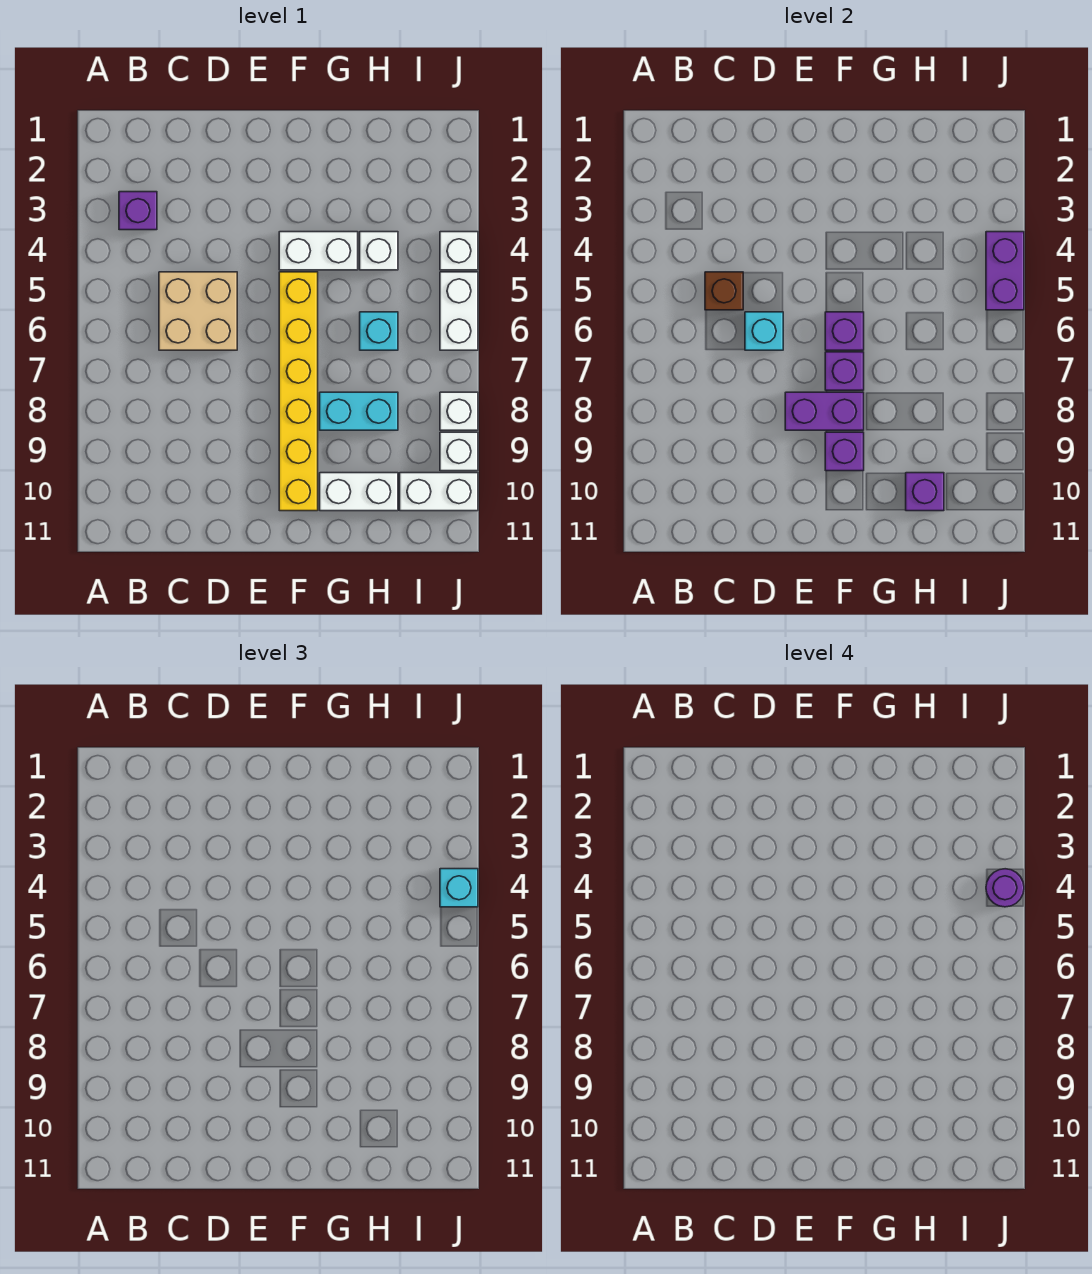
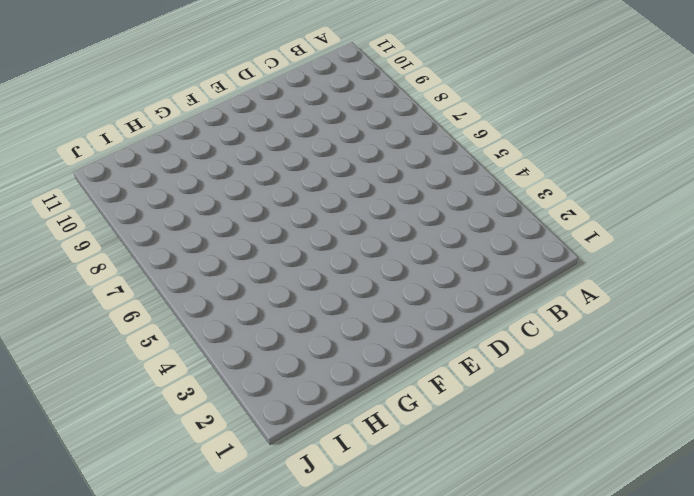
none -> purple 1x1 brick [119,192,157,230]
none -> tan 2x2 brick [159,272,237,350]
none -> white 1x2 brick [279,232,358,270]

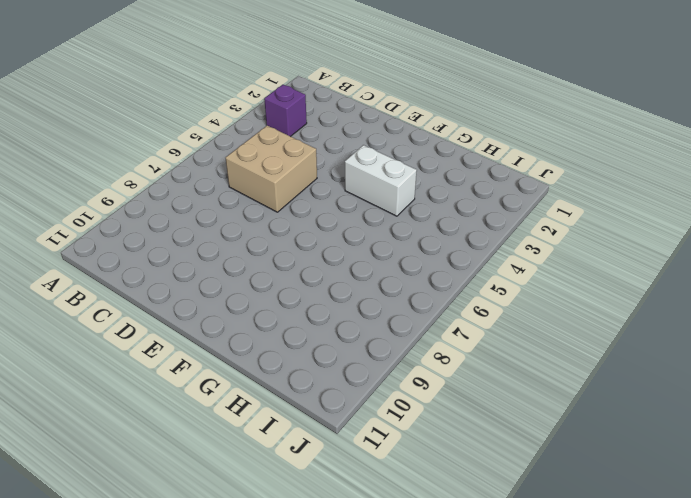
none -> yellow 1x6 brick [279,272,318,511]
none -> cyan 1x2 brick [320,392,398,430]
none -> white 1x2 brick [320,473,398,511]

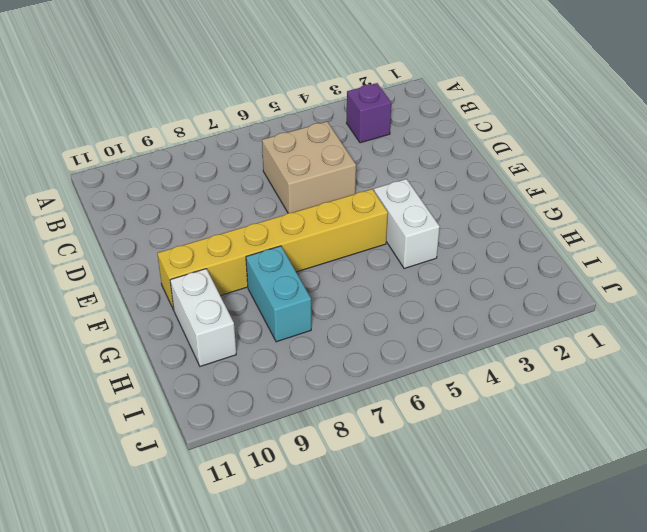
none -> white 1x1 brick [360,232,398,270]
none -> cyan 1x1 brick [360,312,398,350]
none -> white 1x2 brick [400,473,478,511]

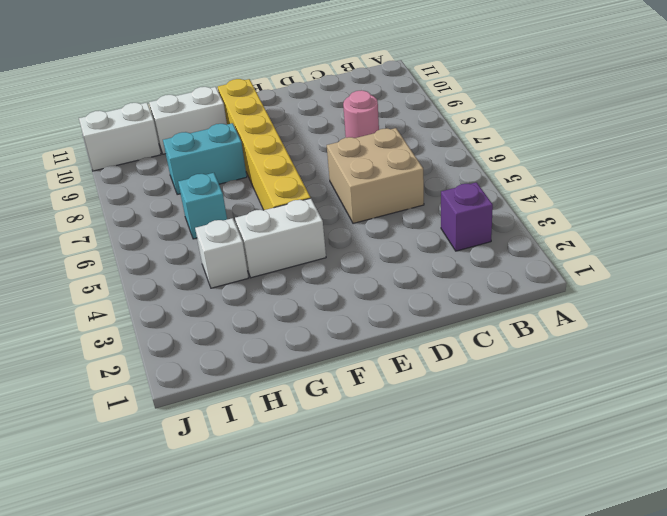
pink 1x1 round brick [343,90,379,138] -> none
none -> white 1x1 brick [440,232,478,270]
none -> white 1x2 brick [440,272,478,350]
none -> white 1x1 brick [440,392,478,430]

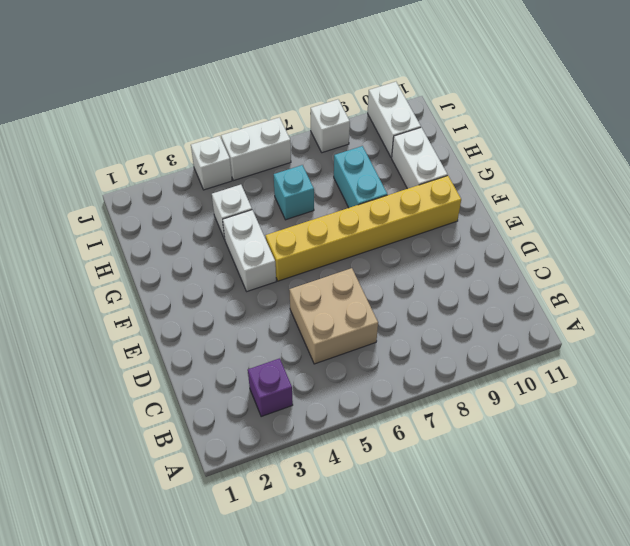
none -> white 1x1 brick [440,432,478,471]
none -> brown 1x1 brick [705,272,743,310]
none -> cyan 1x1 brick [745,312,783,350]

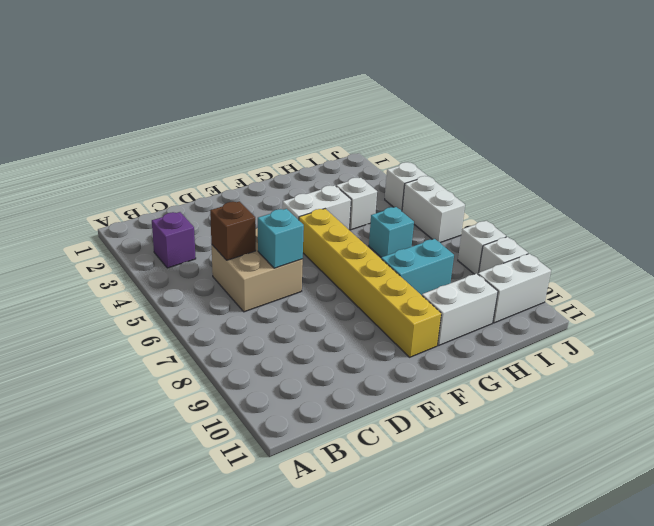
none -> purple 1x2 brick [785,392,864,430]
none -> purple 1x1 brick [825,312,864,350]
none -> purple 1x1 brick [825,352,864,390]

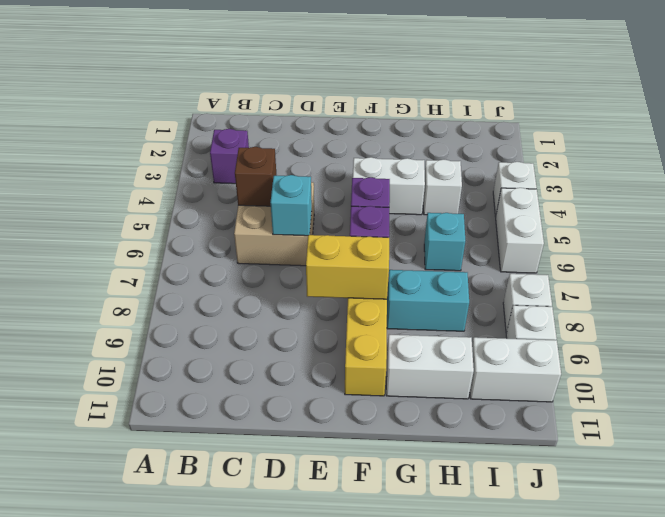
yellow 1x2 brick [306,235,389,299] -> purple 1x2 brick [785,392,864,430]
none -> purple 1x1 brick [825,432,864,471]
none -> purple 1x1 brick [906,473,944,511]
none -> purple 1x2 brick [986,232,1024,310]

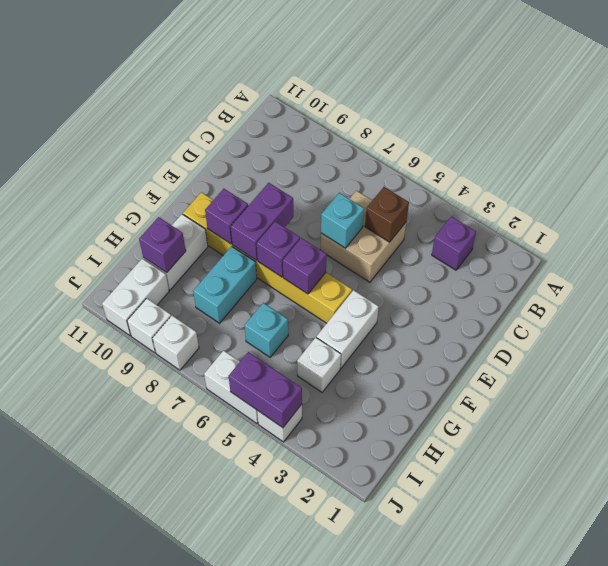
none -> cyan 1x1 brick [440,869,478,907]
none -> purple 1x1 round brick [986,869,1024,907]

